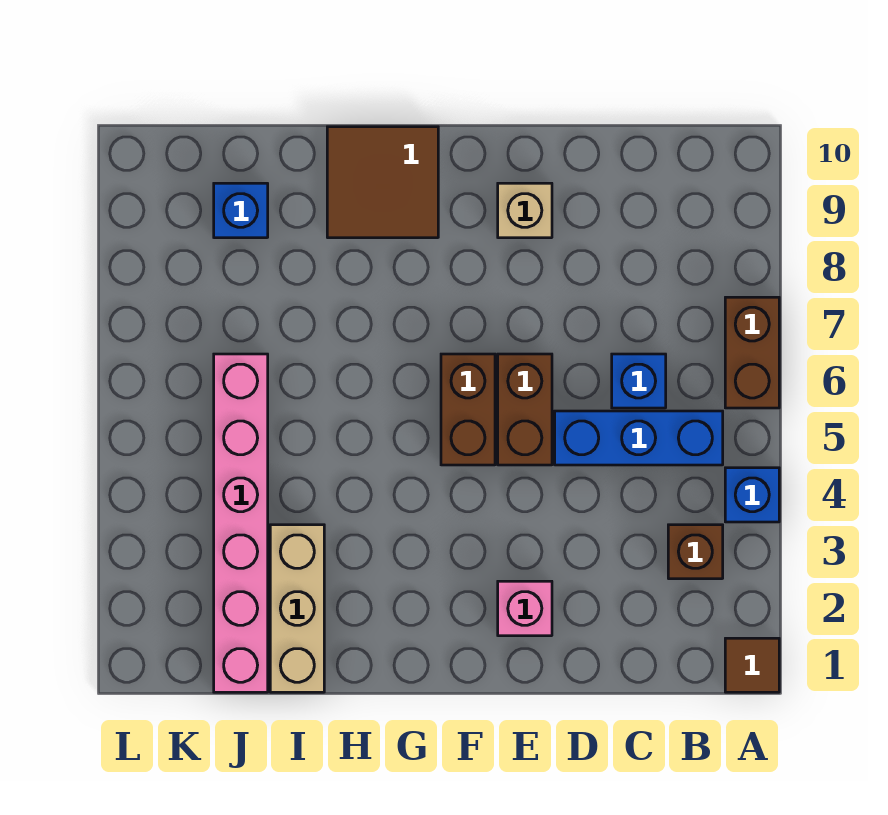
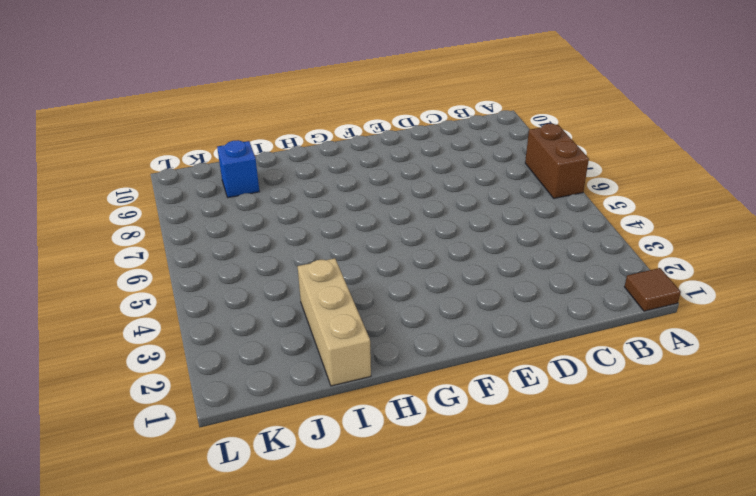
none -> blue 1x1 brick [725,468,779,522]
none -> brown 1x1 brick [668,525,723,579]
none -> blue 1x3 brick [555,411,723,465]

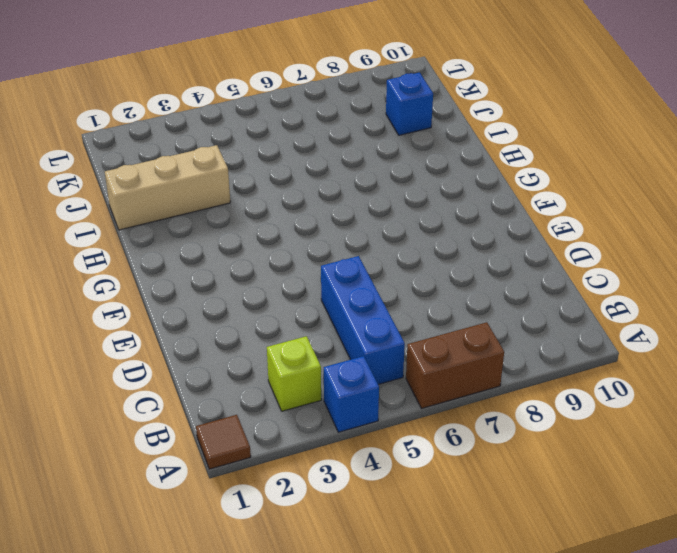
lime 1x1 brick [267,336,321,411] -> brown 1x1 brick [668,525,723,579]
none -> blue 1x1 brick [612,354,666,408]
none -> pink 1x1 brick [498,581,552,636]
none -> brown 1x2 brick [498,354,552,465]

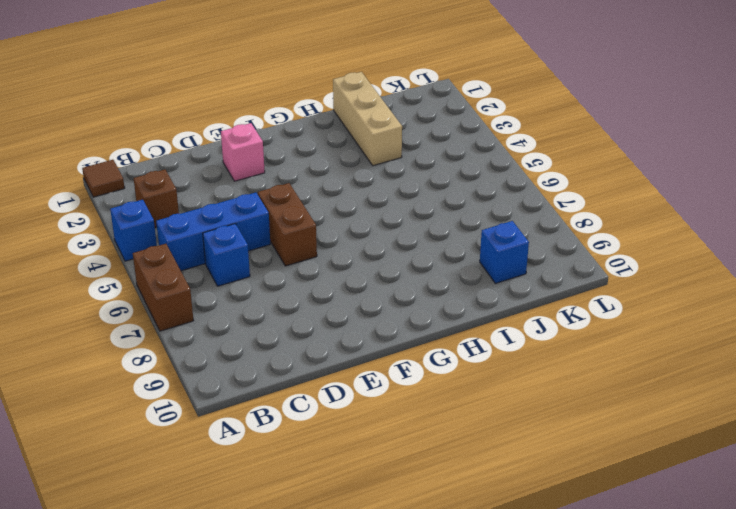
none -> tan 1x1 brick [498,183,552,238]
none -> brown 1x2 brick [441,354,495,465]
none -> brown 2x2 tile [327,127,438,238]

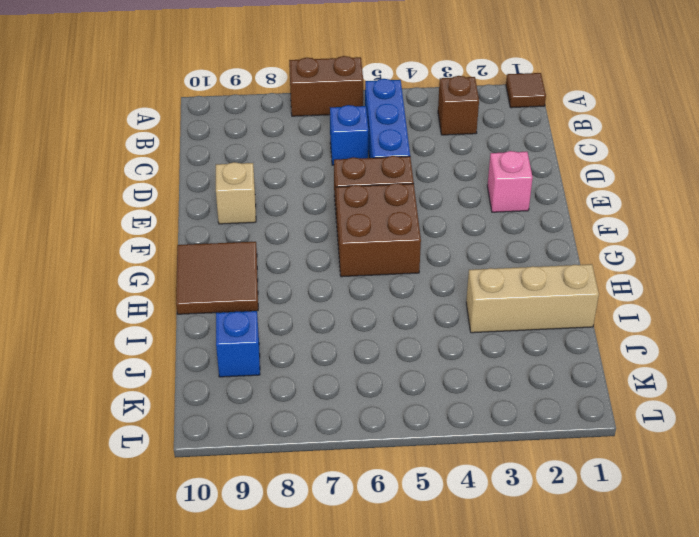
brown 2x2 brick [336,183,421,277] -> brown 1x2 brick [441,354,495,465]
none -> blue 1x1 brick [725,468,779,522]
none -> pink 1x6 brick [214,354,268,692]

